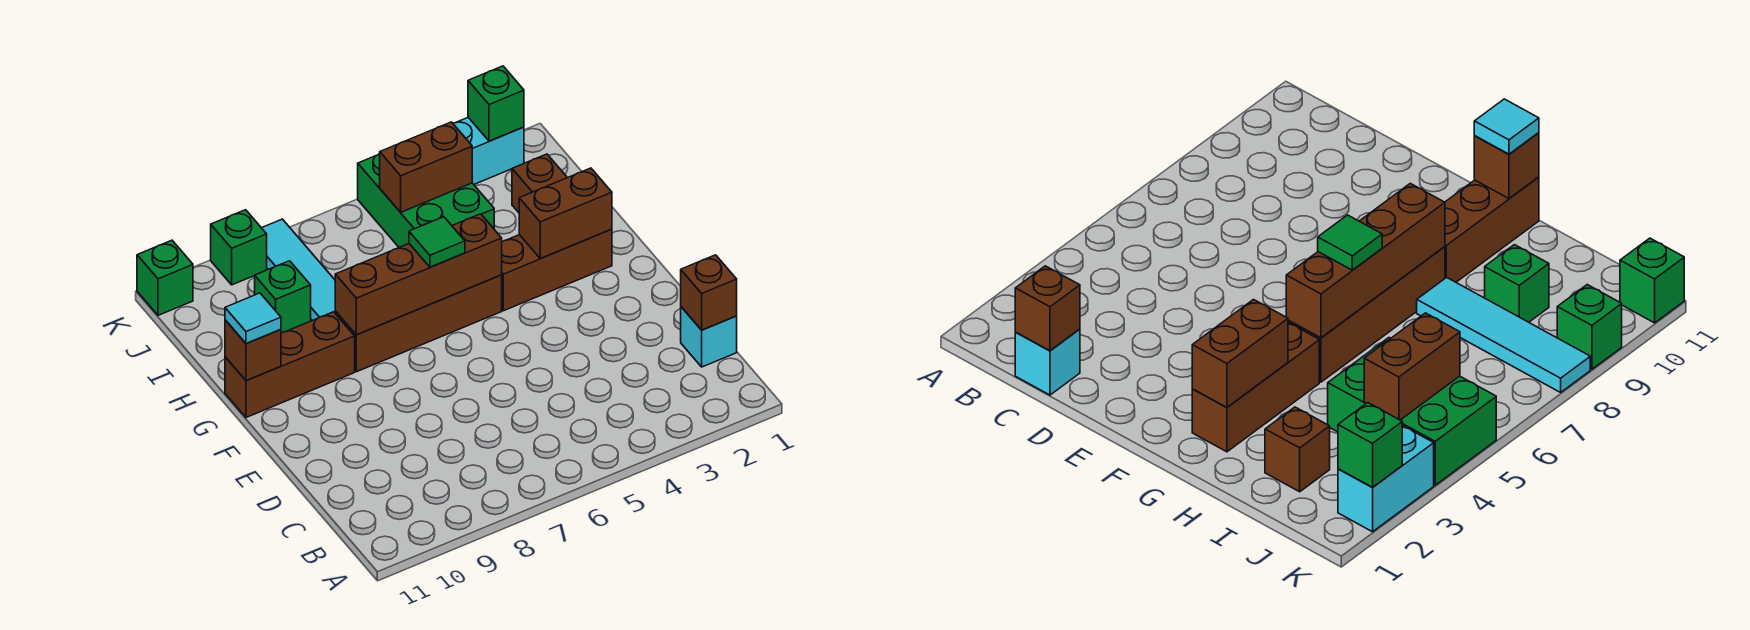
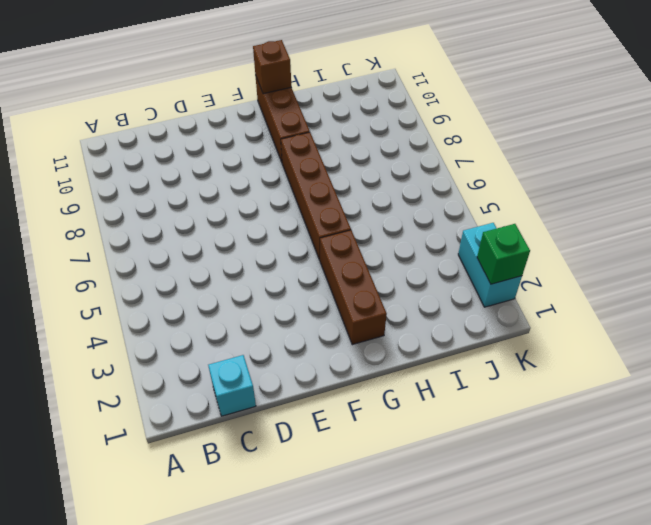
none -> cyan 1x4 tile [262,219,335,320]
none -> brown 1x1 brick [512,154,567,213]
none -> green 2x3 brick [358,154,494,247]

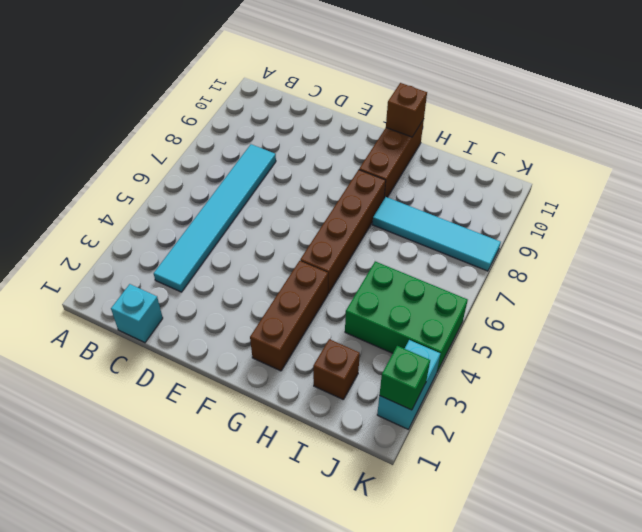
cyan 1x6 tile [154,144,276,292] -> none
none -> green 1x1 brick [255,261,311,333]
none -> green 1x1 brick [211,210,267,285]
none -> green 1x1 brick [137,240,193,315]

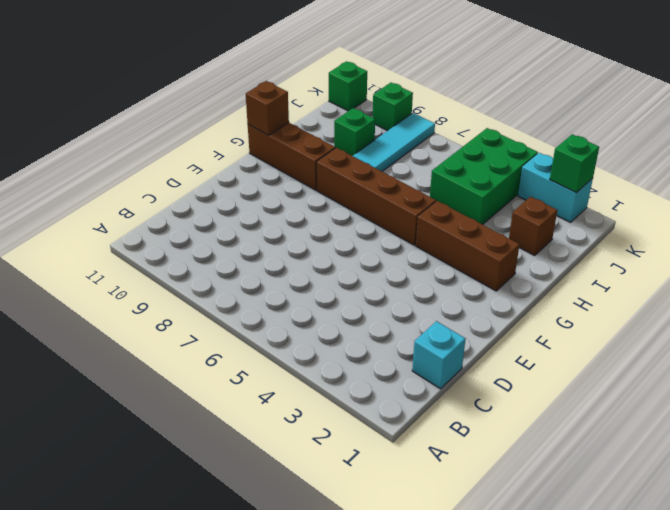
none -> brown 1x1 brick [681,255,737,330]
none -> brown 1x2 brick [519,168,612,259]
none -> brown 1x4 brick [335,214,502,335]

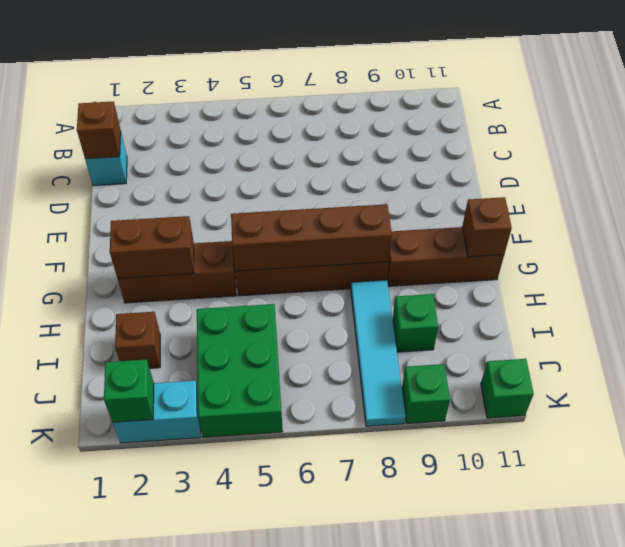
none -> brown 1x2 brick [380,122,472,212]
none -> green 1x1 tile [409,217,465,267]
none -> cyan 1x1 tile [225,293,281,343]

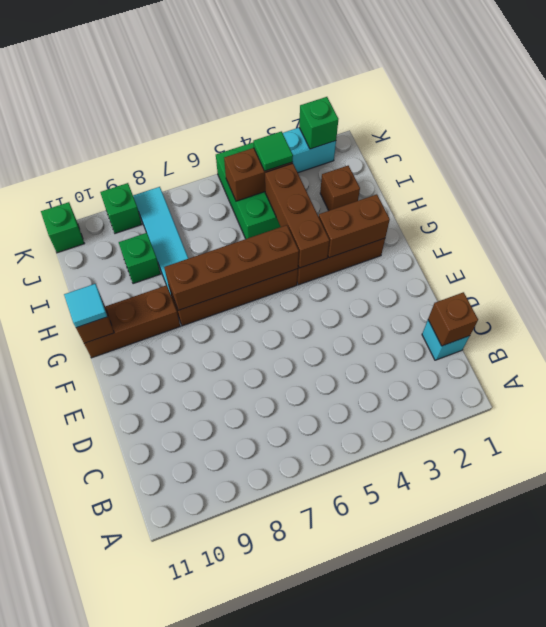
brown 1x3 brick [265,164,330,268] -> none
green 1x1 tile [253,131,293,171] -> green 1x1 tile moved to [409,217,465,267]

